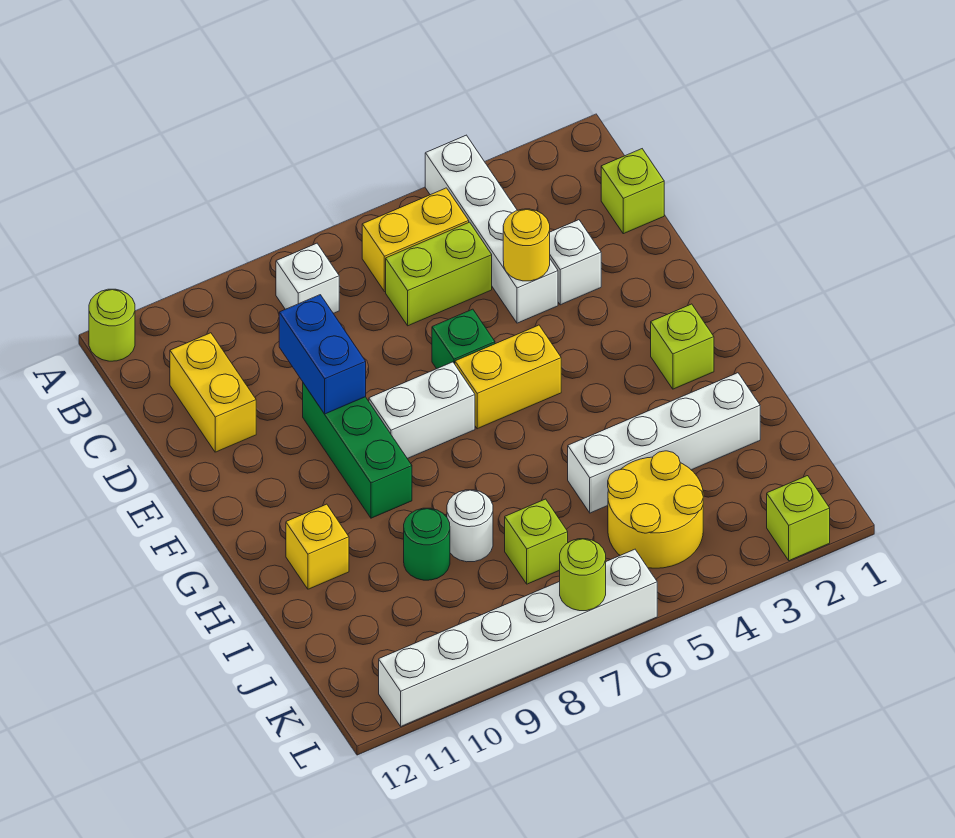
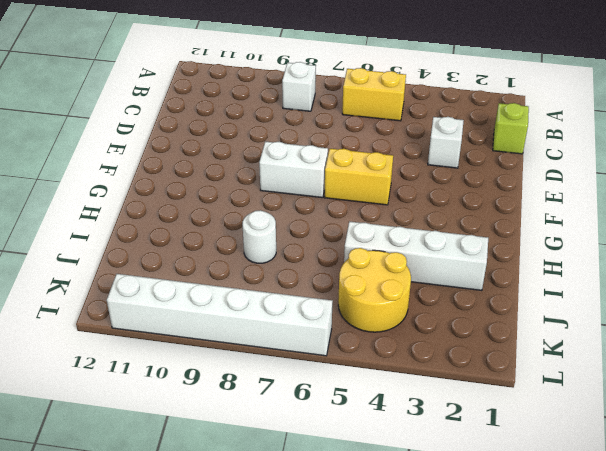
none -> white 1x4 brick [425,135,558,323]
none -> lime 1x1 round brick [89,289,135,361]
none -> lime 1x2 brick [386,222,492,326]

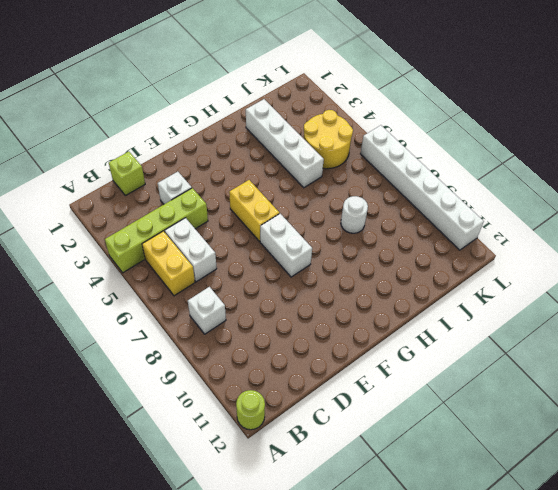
lime 1x4 brick [105,188,208,273] -> white 1x4 brick [425,135,558,323]
white 1x2 brick [165,218,217,282] -> lime 1x2 brick [386,222,492,326]
none -> yellow 1x2 brick [170,333,256,452]
none -> green 1x1 brick [432,309,495,369]
none -> green 1x3 brick [303,383,412,518]

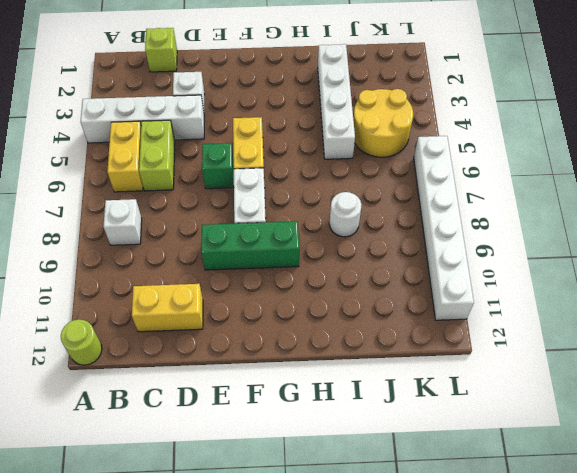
none -> lime 1x1 brick [651,304,714,389]
none -> yellow 1x1 brick [286,504,349,589]
none -> green 1x1 round brick [404,508,450,580]

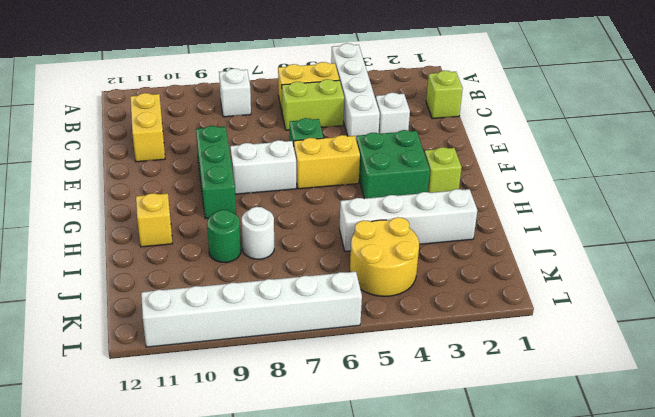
green 2x2 brick [356,130,430,199] -> none
none -> lime 1x1 round brick [89,289,135,361]
none -> lime 1x1 brick [505,499,568,584]
none -> lime 1x1 brick [767,476,830,561]

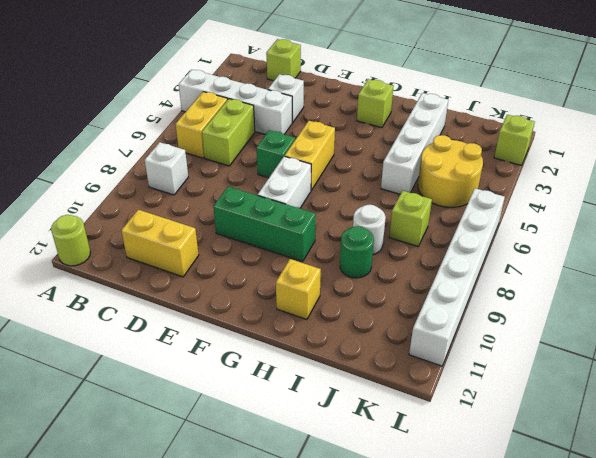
none -> yellow 1x1 round brick [503,209,550,281]
none -> blue 1x2 brick [279,295,366,414]
none -> lime 1x1 round brick [560,539,606,611]

